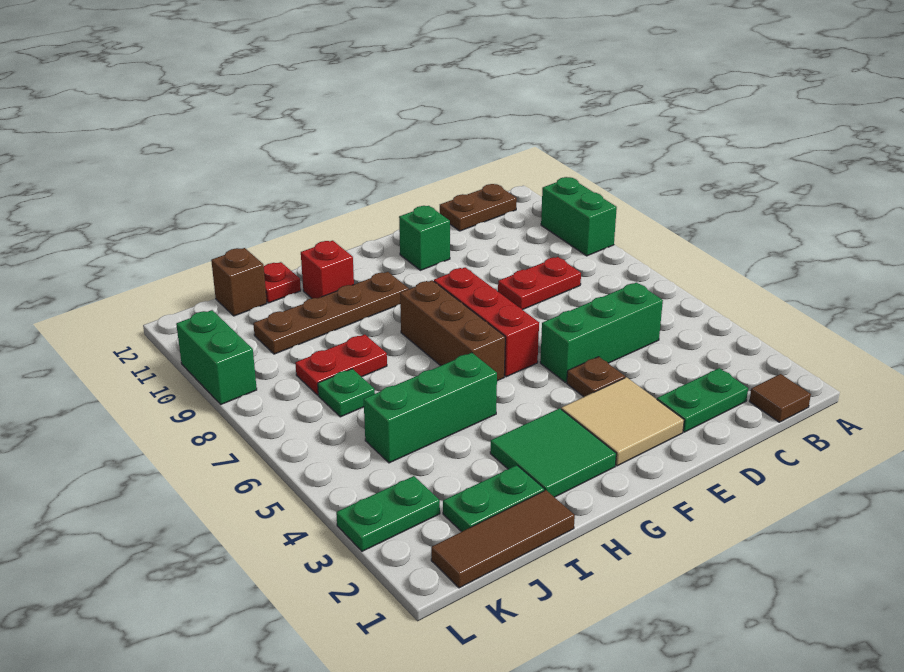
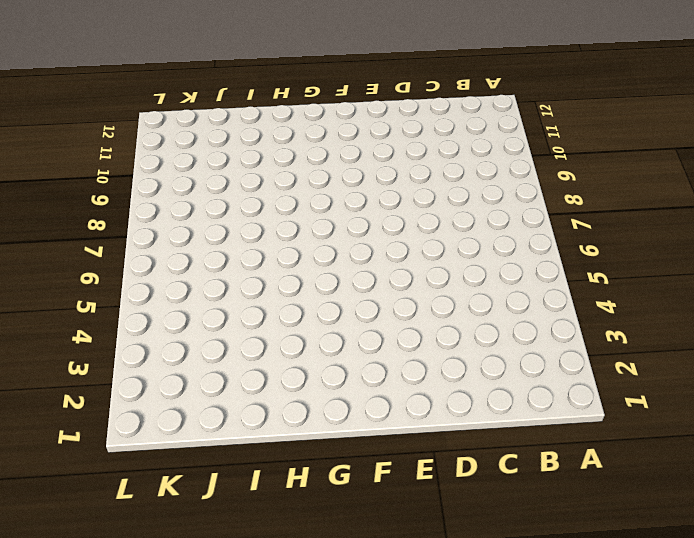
none -> green 1x2 brick [541,177,617,256]
none -> brown 1x1 tile [749,374,811,422]
none -> brown 1x2 plate [440,184,517,231]

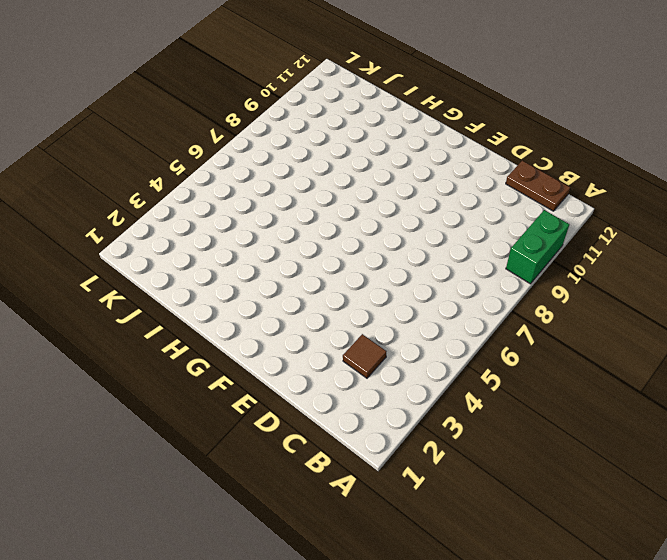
brown 1x1 tile [343,334,386,378] -> brown 1x1 tile moved to [749,374,811,422]
none -> green 1x2 plate [657,368,748,432]
none -> green 1x3 brick [540,283,663,382]
none -> red 1x2 plate [498,257,581,310]

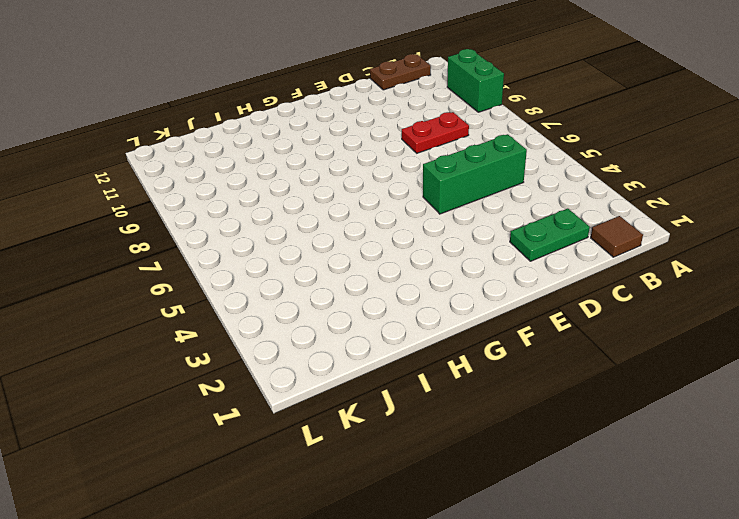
none -> tan 2x2 tile [561,377,684,466]
none -> brown 1x1 plate [567,357,625,397]
none -> green 1x1 brick [399,206,450,270]

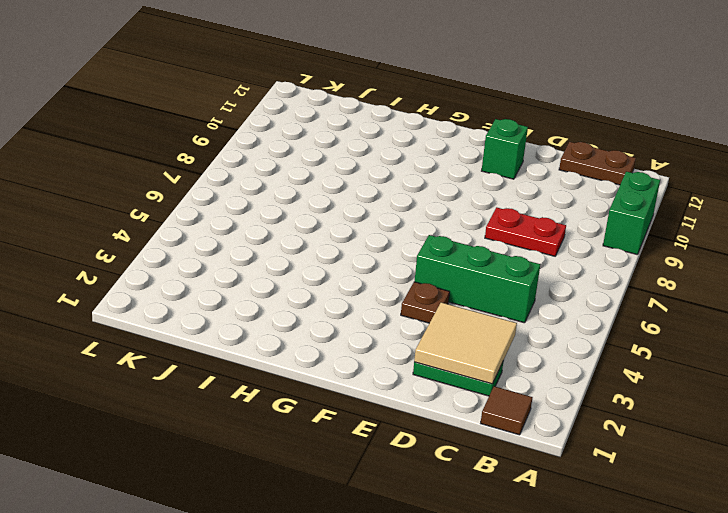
tan 2x2 tile [414,302,517,384] -> tan 2x2 tile moved to [561,377,684,466]
none -> red 1x3 brick [434,267,539,377]
none -> green 2x2 tile [490,408,616,497]
none -> brown 1x3 brick [400,280,505,381]

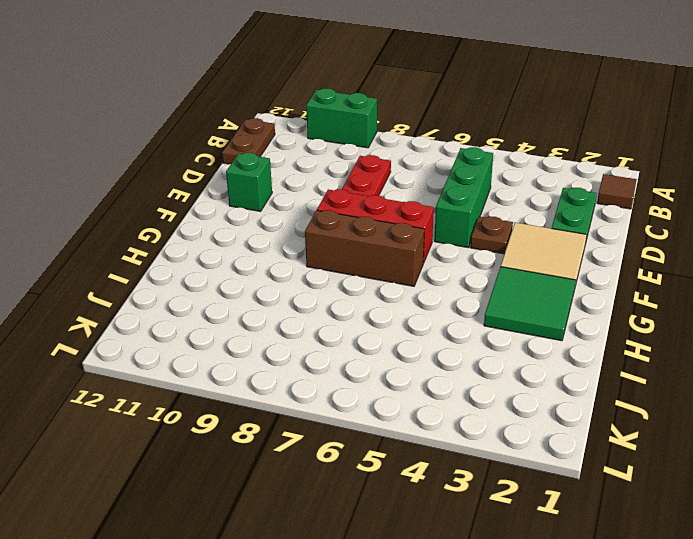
none -> brown 1x4 plate [253,272,409,354]
none -> green 1x3 brick [364,353,497,463]
none -> red 1x1 brick [301,241,354,298]

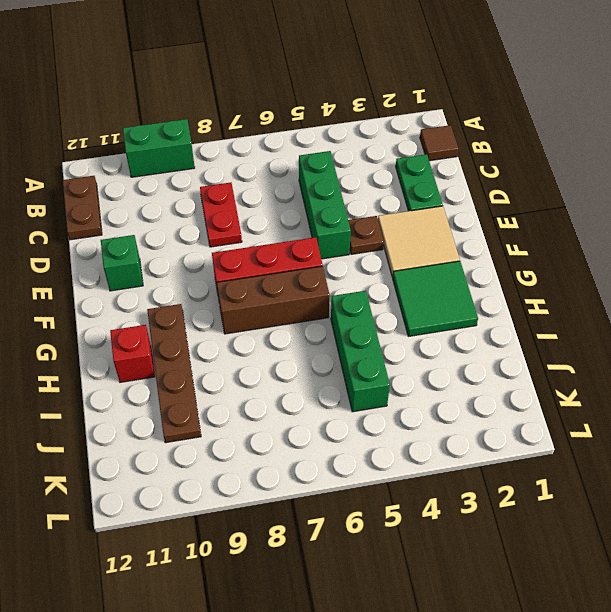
none -> brown 1x3 tile [431,490,575,588]
none -> green 1x2 plate [443,465,544,532]
none -> red 1x2 plate [295,334,387,395]

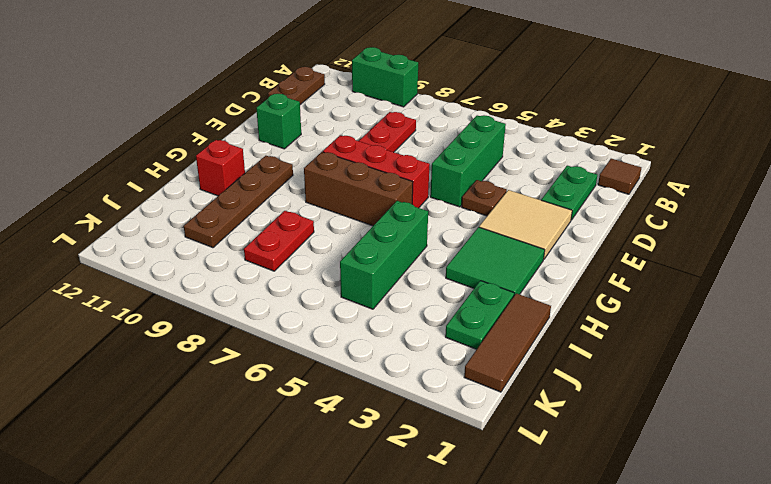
none -> red 1x1 plate [264,262,301,303]
none -> green 1x1 plate [318,369,375,417]
none -> brown 1x1 brick [211,248,267,316]

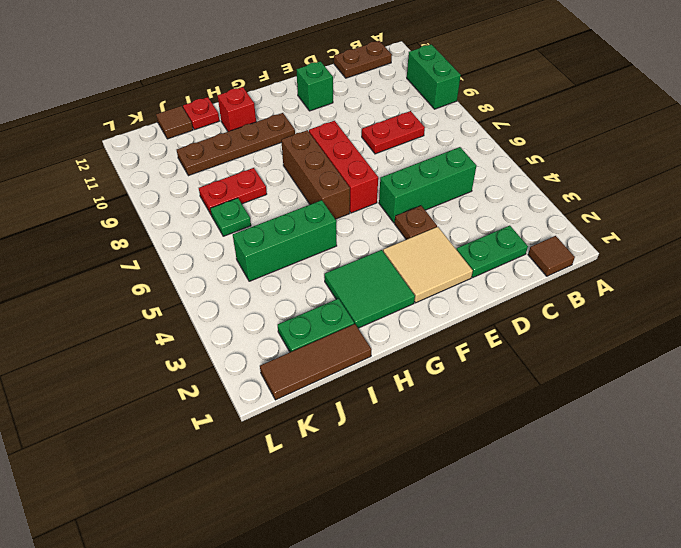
brown 1x1 tile [156,106,193,139] -> brown 1x1 brick [211,248,267,316]
none -> green 1x2 plate [336,476,440,551]
none -> green 1x2 brick [176,310,257,404]

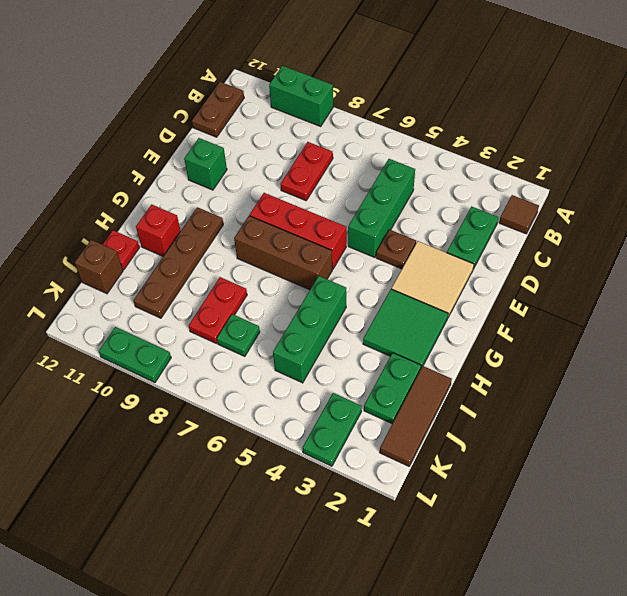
green 1x2 plate [99,327,171,383] -> green 1x2 brick [176,310,257,404]

